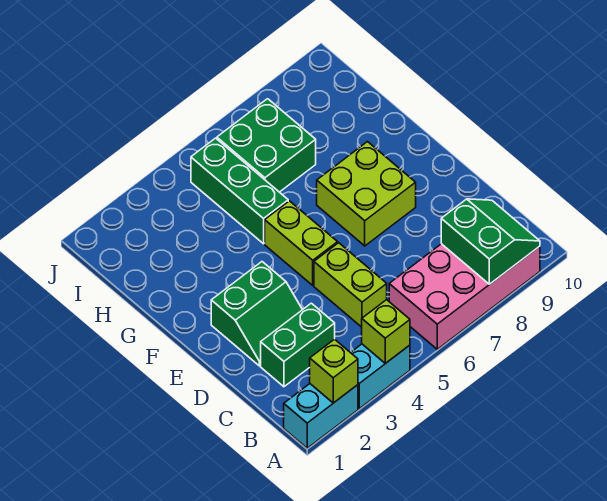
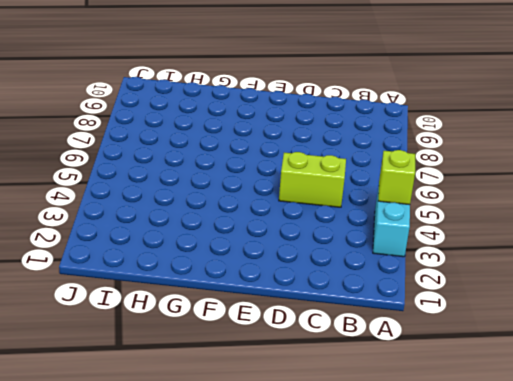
none -> cyan 1x2 brick [284,384,358,448]
none -> pink 2x4 brick [389,244,540,349]
none -> green 1x2 brick [261,303,335,387]

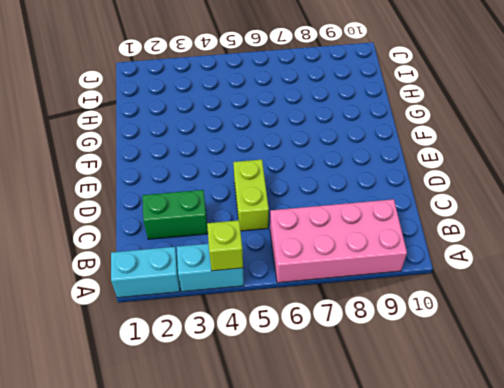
none -> green 2x2 slope [211,262,302,366]
none -> lime 1x2 brick [265,201,338,285]
none -> lime 2x2 brick [317,142,416,246]

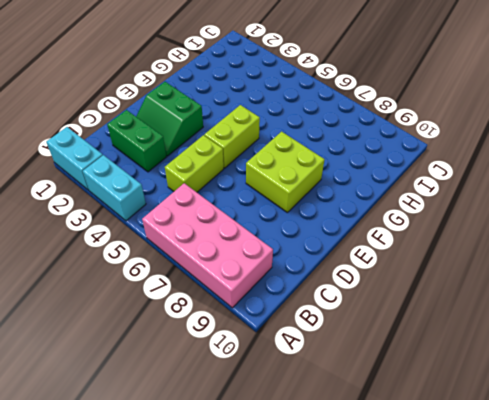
none -> green 1x3 brick [191,138,288,244]
none -> green 2x2 brick [217,99,316,192]
none -> lime 1x1 brick [310,339,358,403]

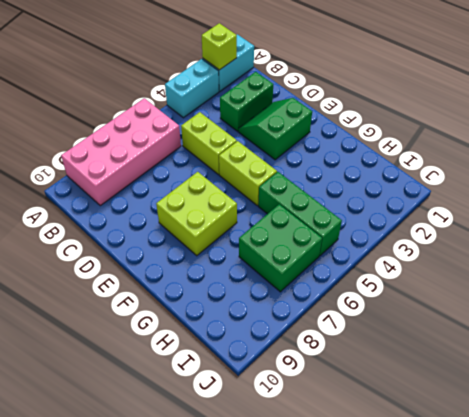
none -> lime 1x1 brick [362,300,410,363]
none -> green 2x2 slope [441,199,540,284]

